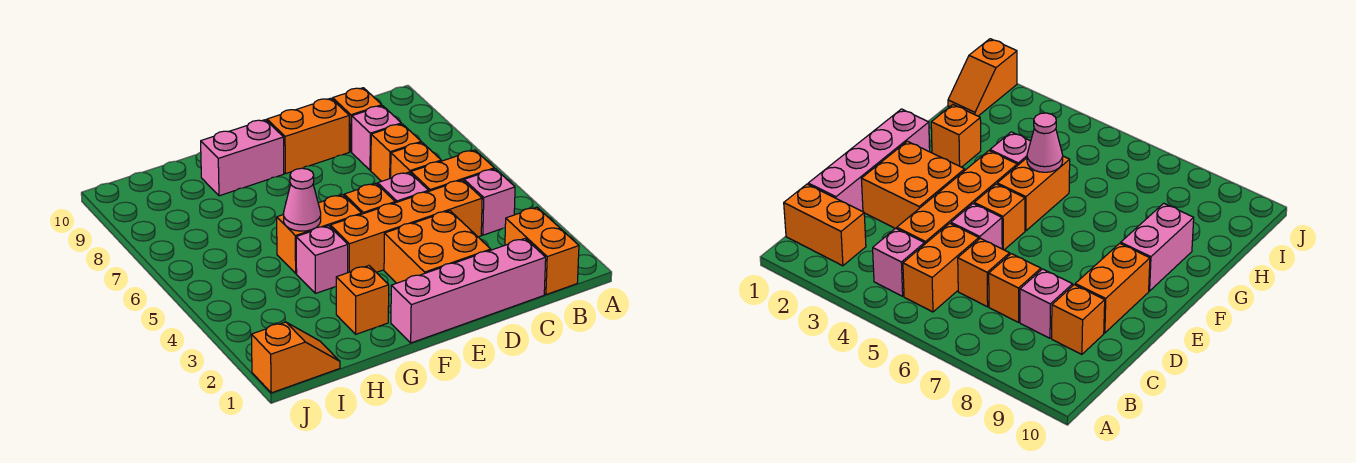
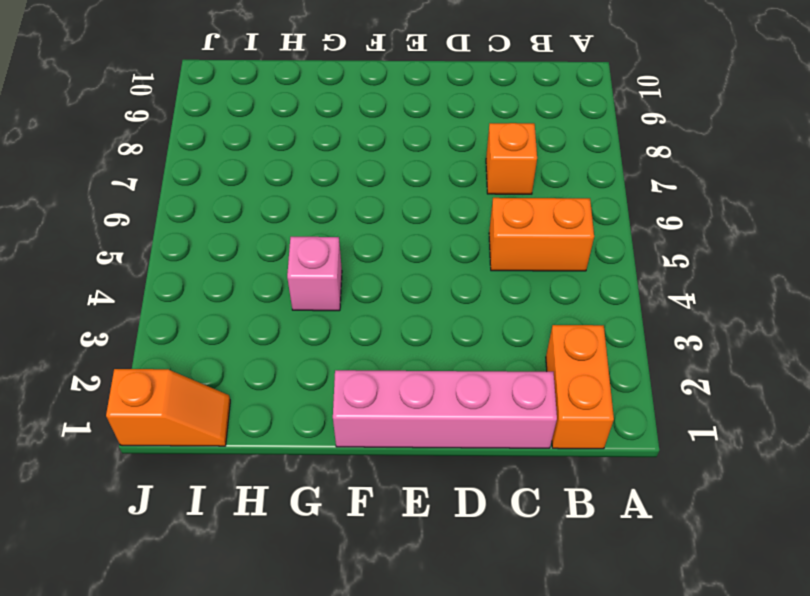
none -> pink 1x1 brick [464,169,515,235]
none -> orange 1x4 brick [330,180,482,273]
none -> orange 1x1 brick [391,142,441,178]

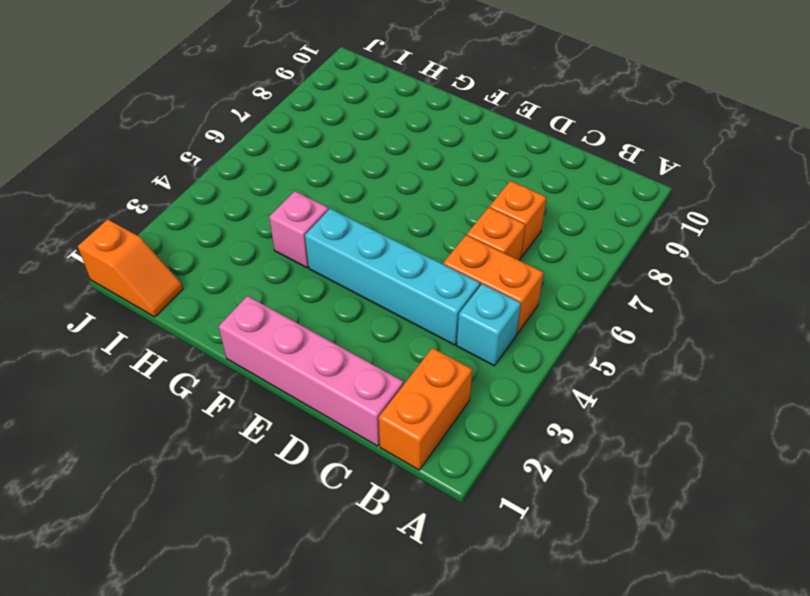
cyan 1x1 brick [457,284,521,366] -> pink 1x1 brick [464,169,515,235]
cyan 1x4 brick [305,209,480,345] -> orange 1x4 brick [330,180,482,273]
none -> pink 1x1 brick [352,106,401,170]
none -> orange 1x1 brick [333,88,382,152]
none -> orange 2x2 brick [384,211,491,283]

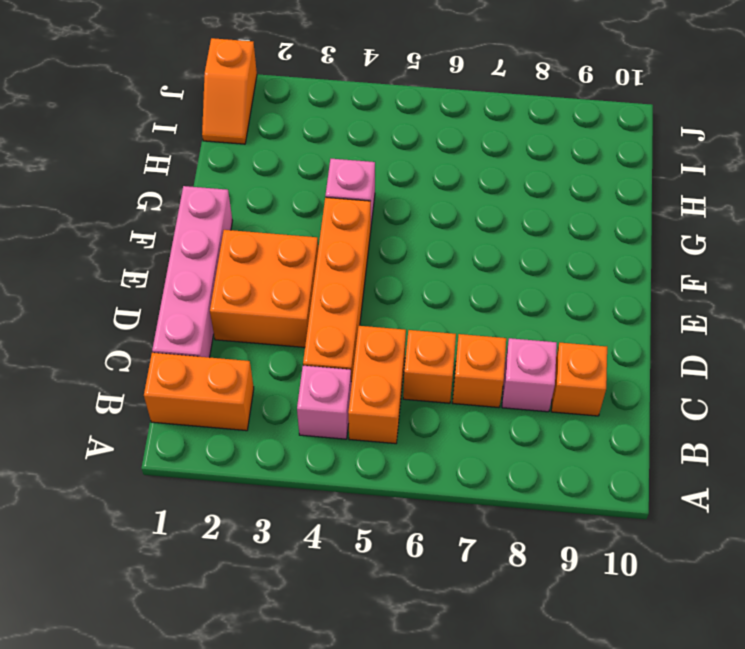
none -> pink 1x1 brick [378,172,429,203]
none -> orange 1x2 brick [267,98,349,174]
none -> orange 1x1 brick [344,184,395,214]

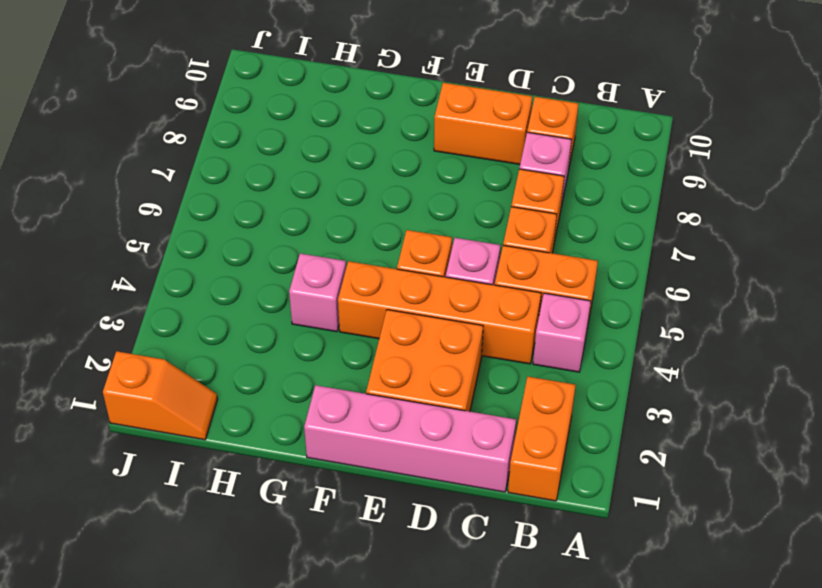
none -> orange 1x2 brick [277,195,362,273]
none -> pink 1x2 brick [201,120,284,196]
none -> orange 1x1 brick [336,266,389,334]

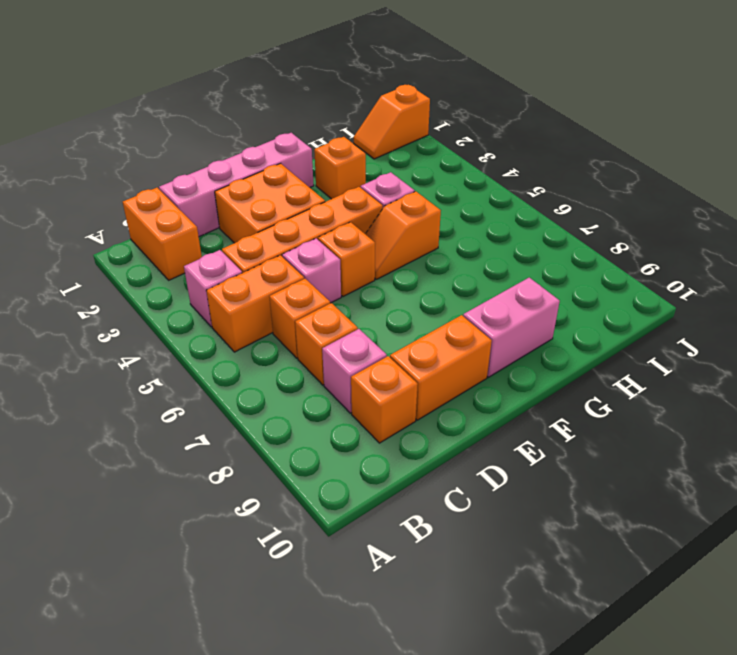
orange 1x2 slope [366,191,441,279] -> orange 1x2 brick [277,195,362,273]
none -> pink 1x1 cone [283,168,321,231]

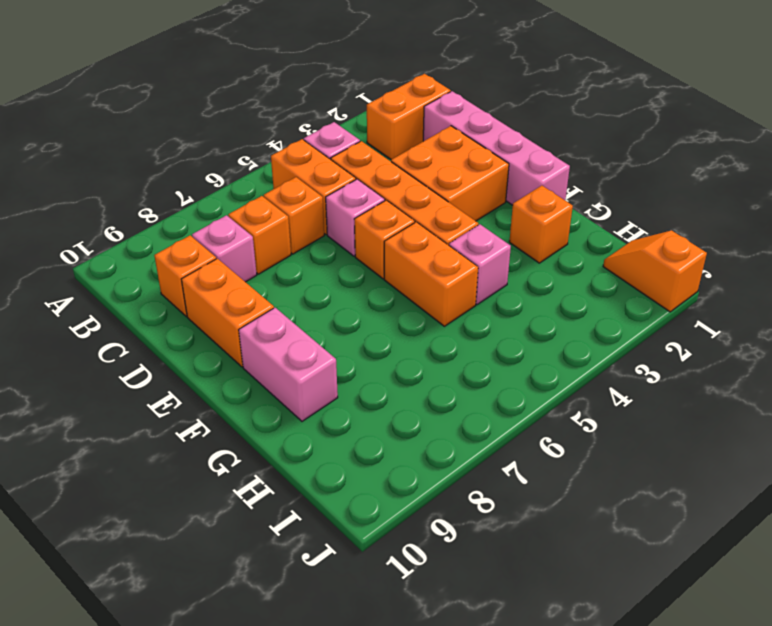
none -> pink 1x1 cone [283,168,321,231]

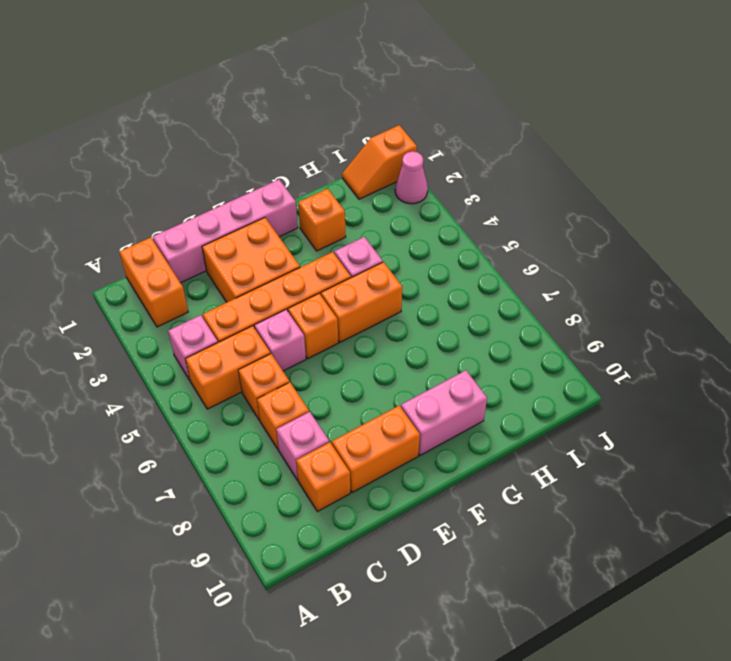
pink 1x1 cone [395,151,428,204] -> pink 1x1 cone moved to [283,168,321,231]

